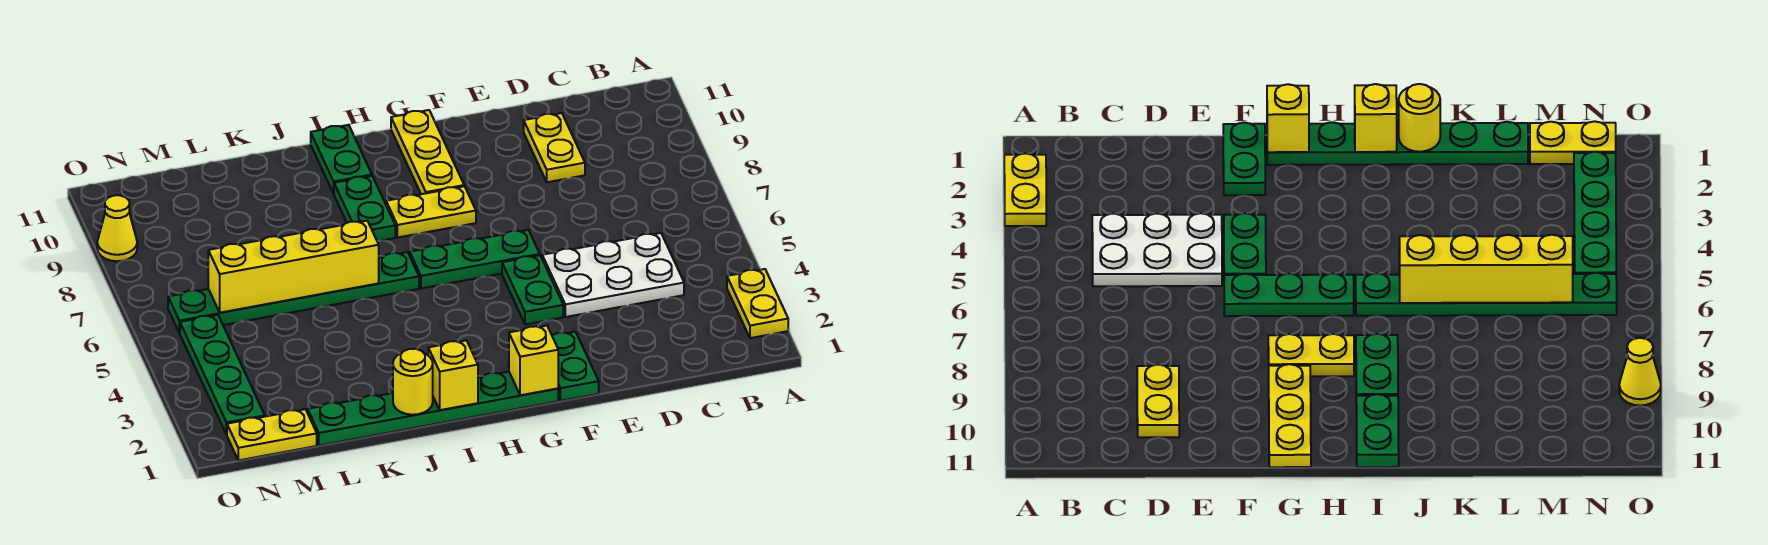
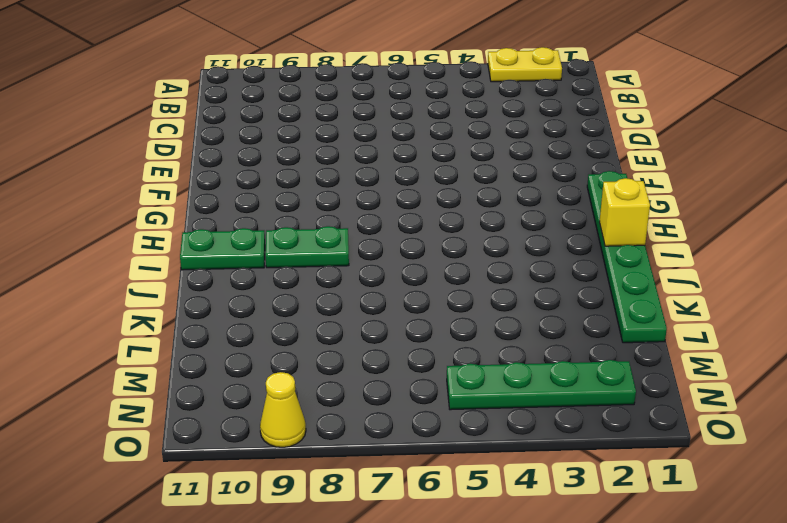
none -> white 2x3 plate [542,233,684,317]
none -> yellow 1x2 plate [524,113,585,182]
none -> green 1x2 plate [552,332,599,401]

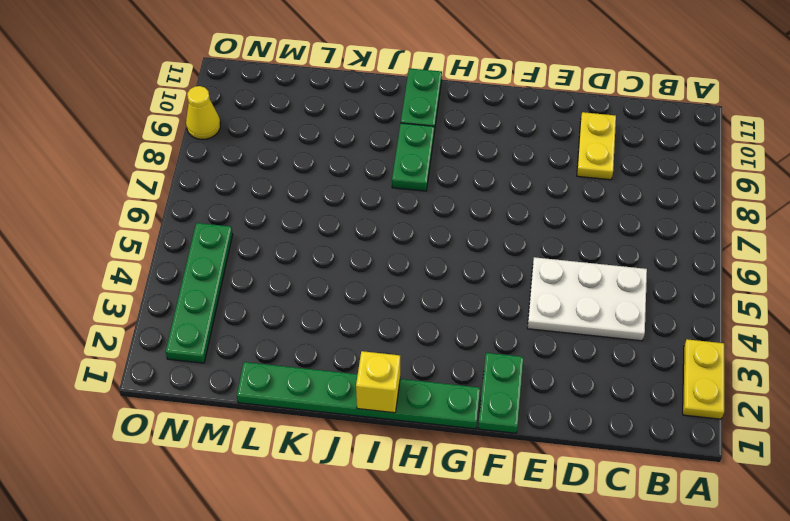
none -> green 1x2 plate [502,255,563,324]
none -> green 1x3 plate [410,230,540,288]
none -> yellow 1x2 plate [386,186,476,238]

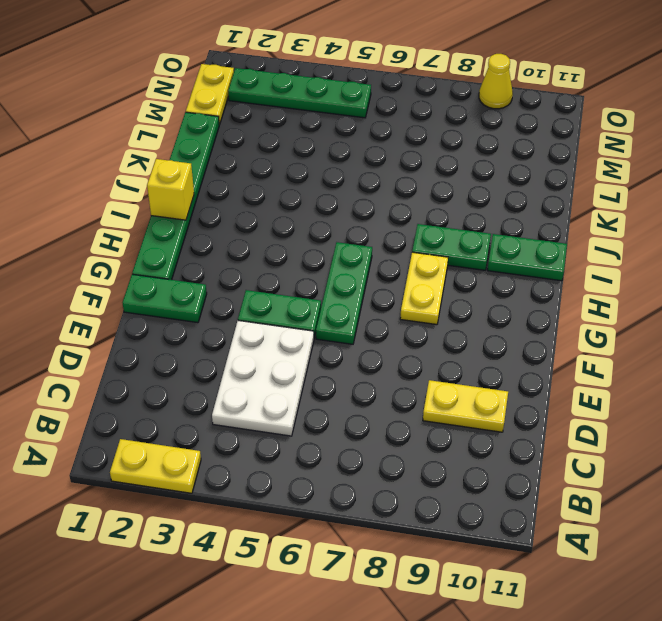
none -> yellow 1x3 plate [391,110,464,194]
none -> green 1x6 plate [168,252,419,333]
none -> yellow 1x1 brick [509,326,558,395]

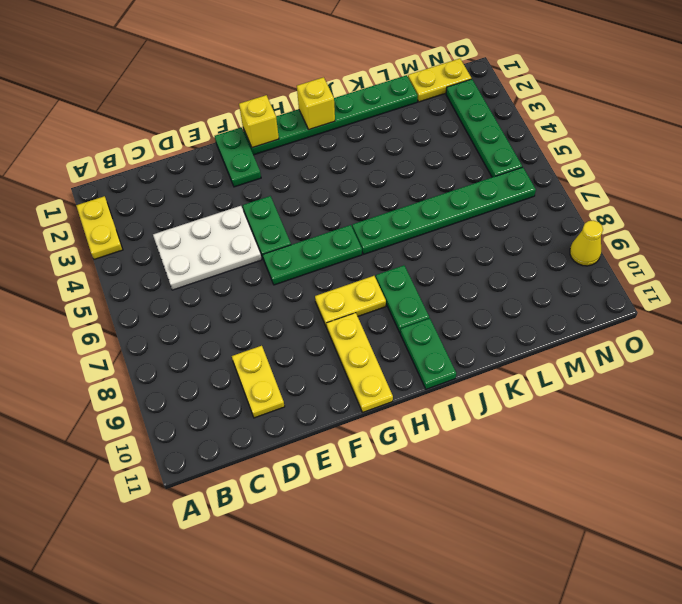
none -> yellow 1x1 round brick [393,349,433,415]
none -> yellow 1x4 brick [208,221,379,313]

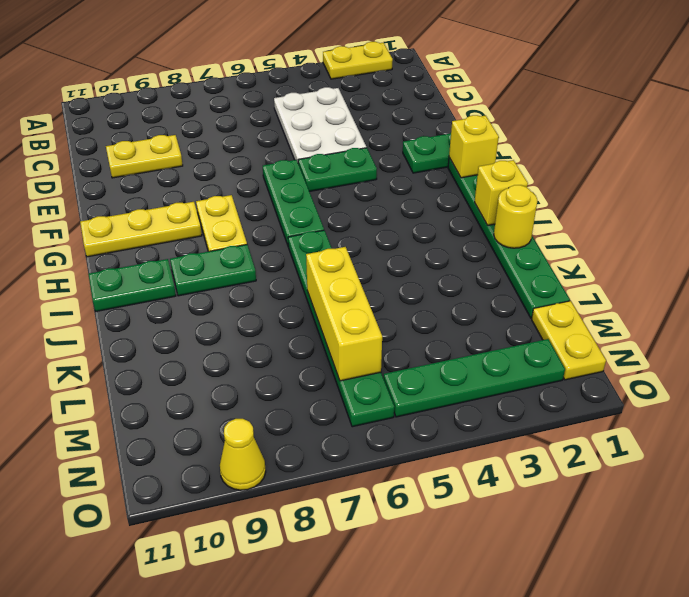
yellow 1x3 brick [306,247,382,381] -> yellow 1x4 brick [208,221,379,313]

